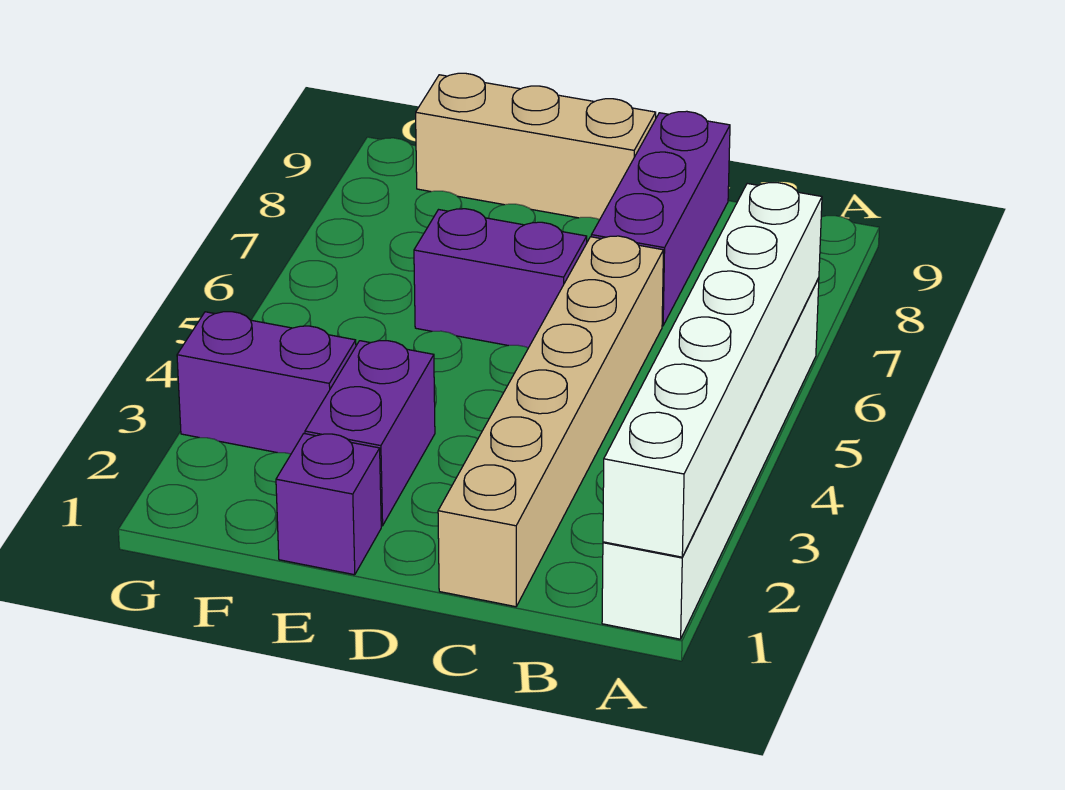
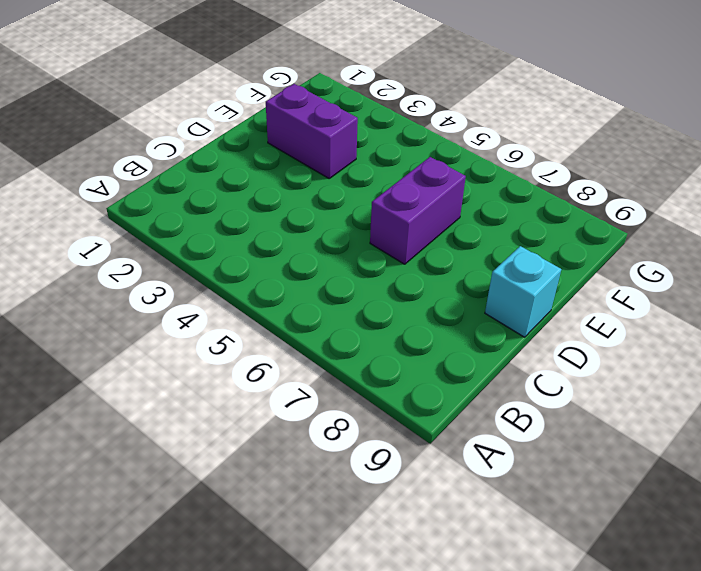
cyan 1x1 brick [485,246,561,337] -> tan 1x3 brick [416,73,656,220]
none -> white 1x6 brick [602,278,819,639]
none -> tan 1x6 brick [438,236,663,607]

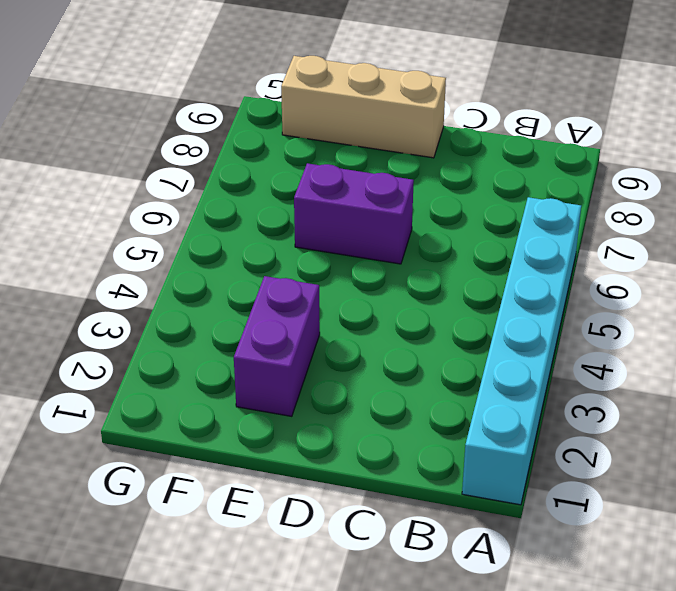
cyan 1x6 brick [462,197,581,505] -> white 1x6 brick [602,278,819,639]
none -> tan 1x6 brick [438,236,663,607]
none -> purple 1x3 brick [591,111,730,326]

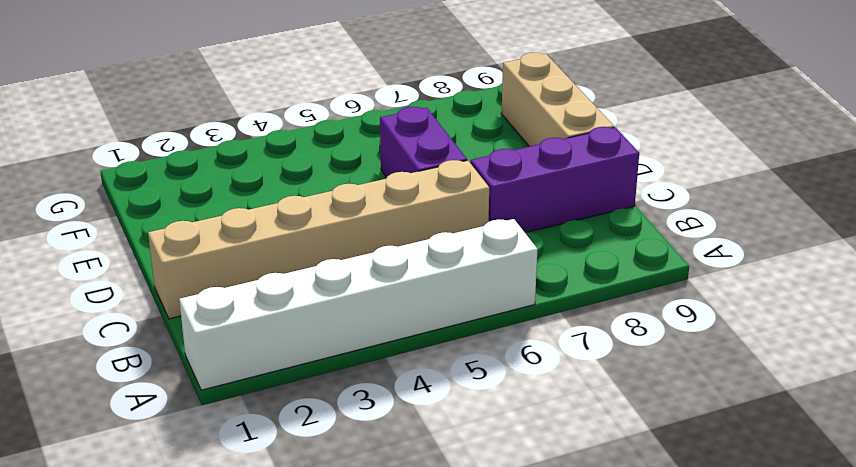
none -> purple 1x1 brick [276,434,381,575]
none -> purple 1x2 brick [305,341,435,526]

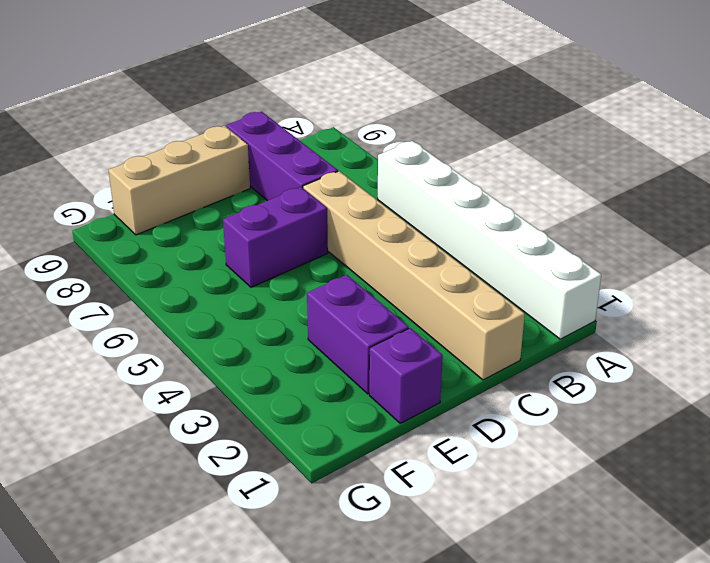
none -> purple 1x2 brick [177,312,356,454]
none -> white 1x6 brick [603,183,822,557]

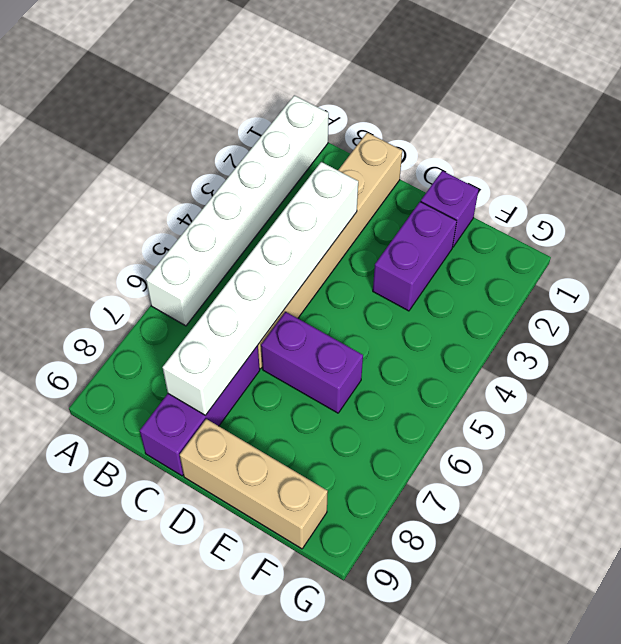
white 1x6 brick [163,162,358,415] -> white 1x6 brick moved to [603,183,822,557]
none -> purple 1x2 brick [177,312,356,454]

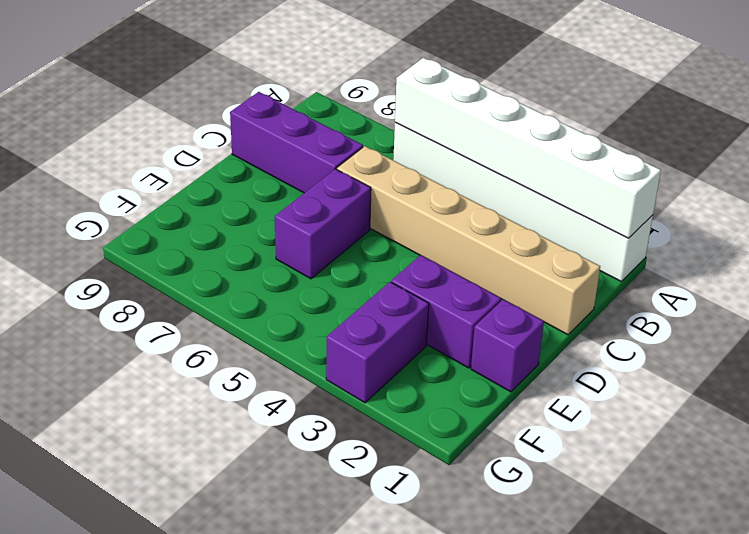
none -> tan 1x3 brick [416,73,656,220]

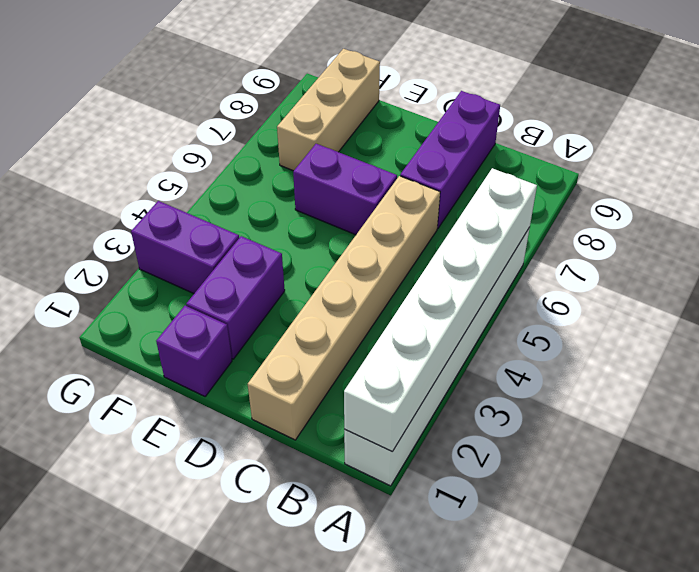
tan 1x3 brick [277,49,380,171] -> tan 1x3 brick turned to [416,73,656,220]

